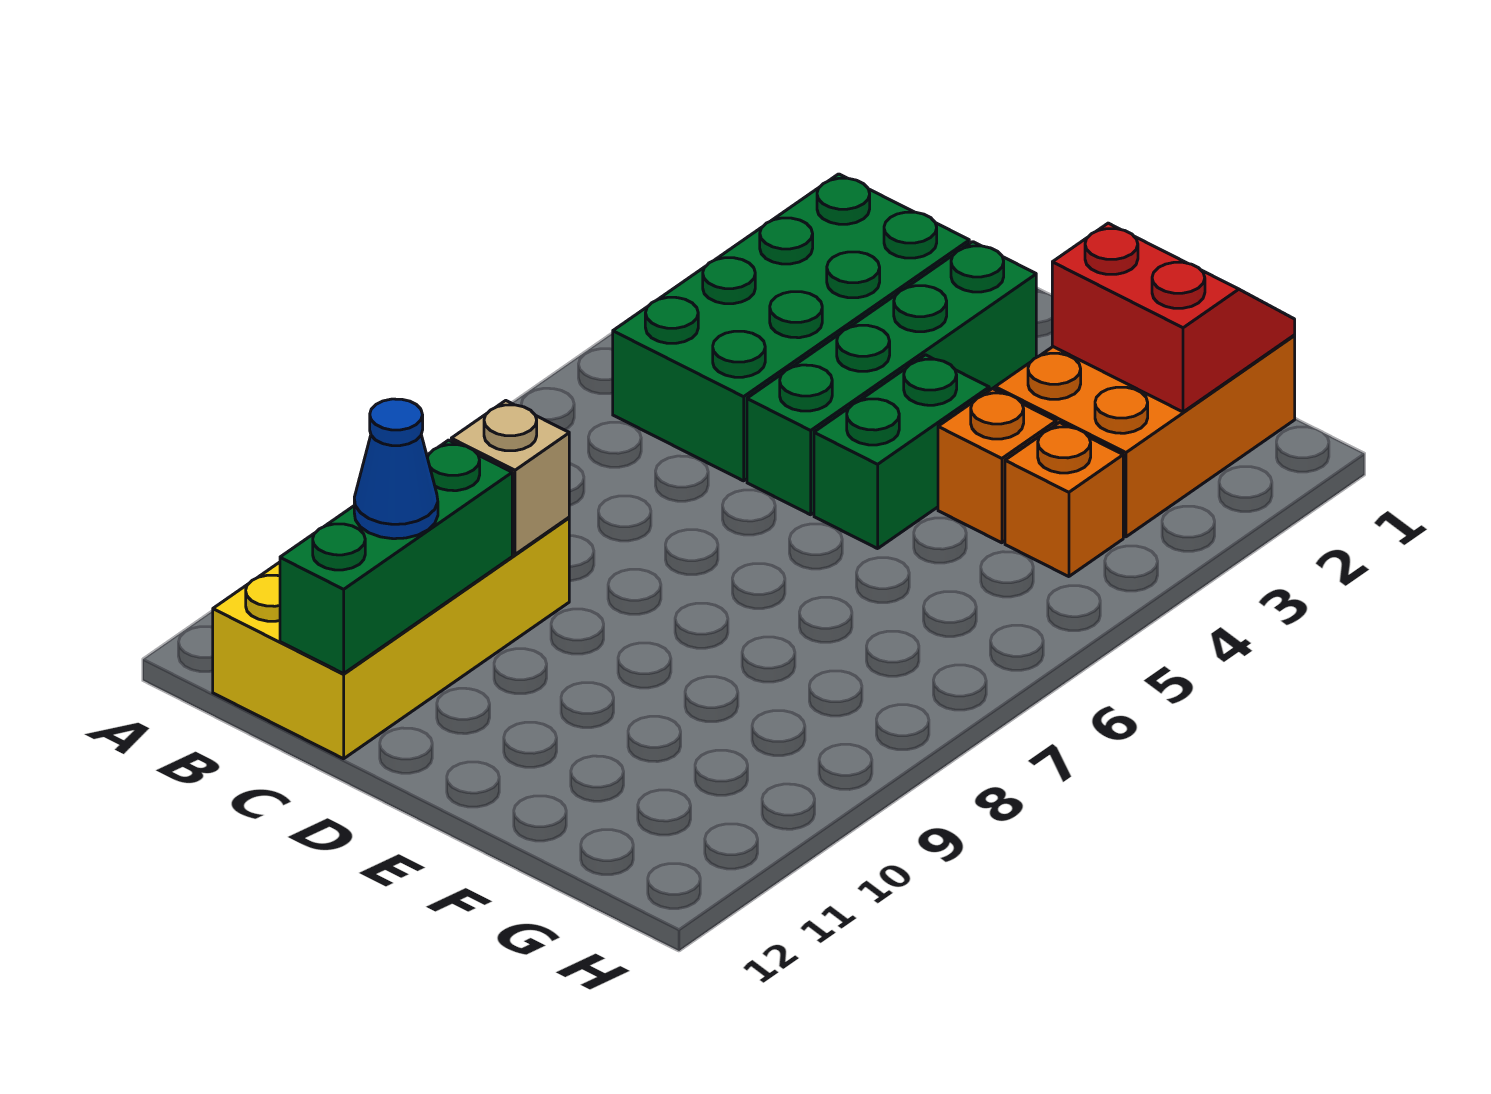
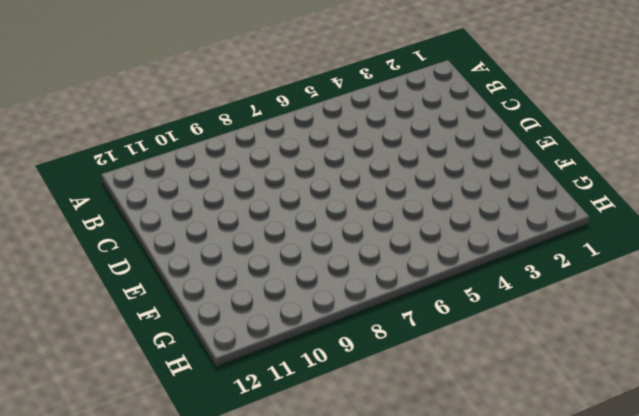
none -> green 2x4 brick [613,174,969,481]
none -> yellow 2x4 brick [213,518,569,759]

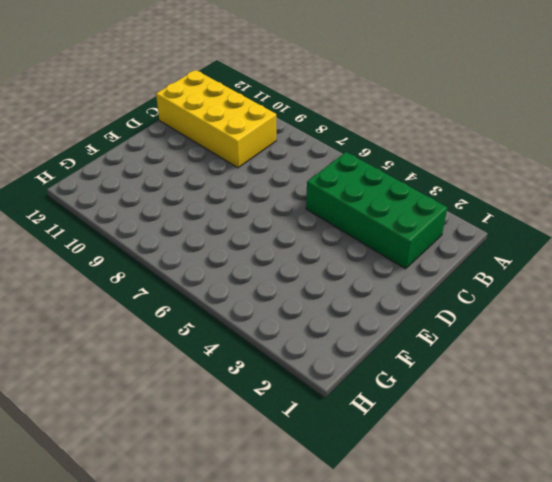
none -> green 1x4 brick [747,242,1036,515]
none -> green 1x2 brick [814,355,989,549]

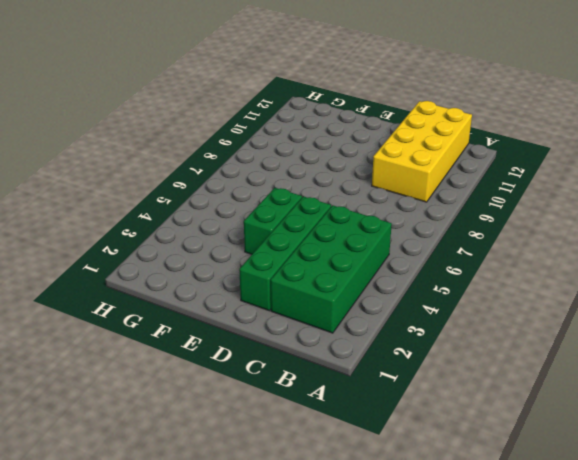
none -> orange 2x3 brick [995,336,1295,537]
none -> orange 1x1 brick [938,389,1056,543]

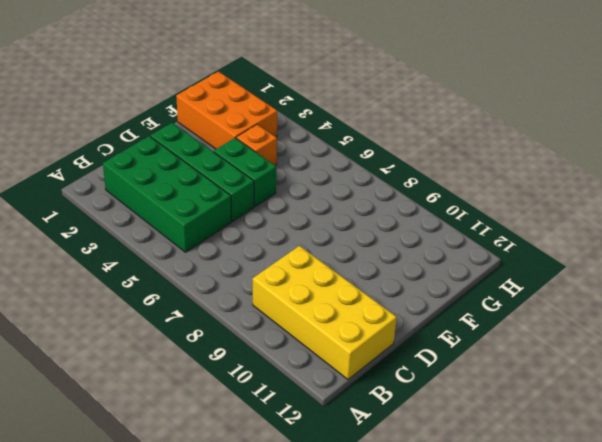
none -> orange 1x1 brick [1005,423,1123,577]
none -> tan 1x1 brick [451,401,569,554]

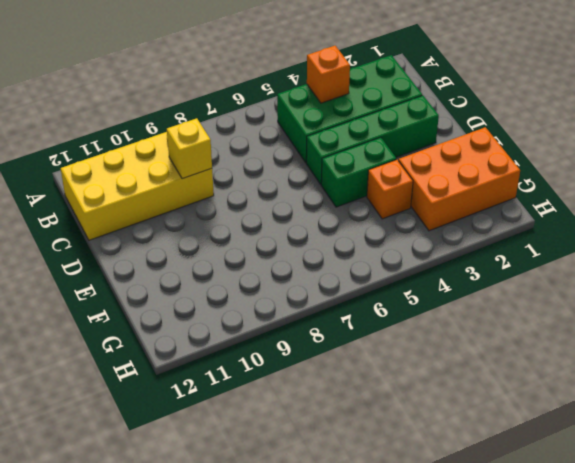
orange 1x1 brick [307,46,350,103] -> orange 1x1 brick moved to [1005,423,1123,577]
yellow 1x1 brick [167,118,212,179] -> tan 1x1 brick [451,401,569,554]
none -> green 1x3 brick [280,440,512,674]
none -> red 2x2 slope [1052,223,1295,412]

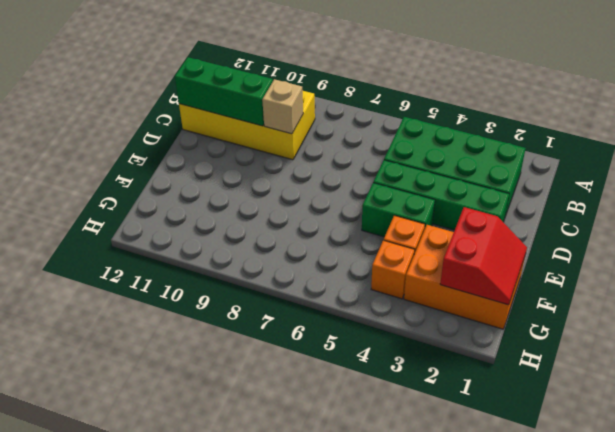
none -> blue 1x1 cone [354,399,438,539]

